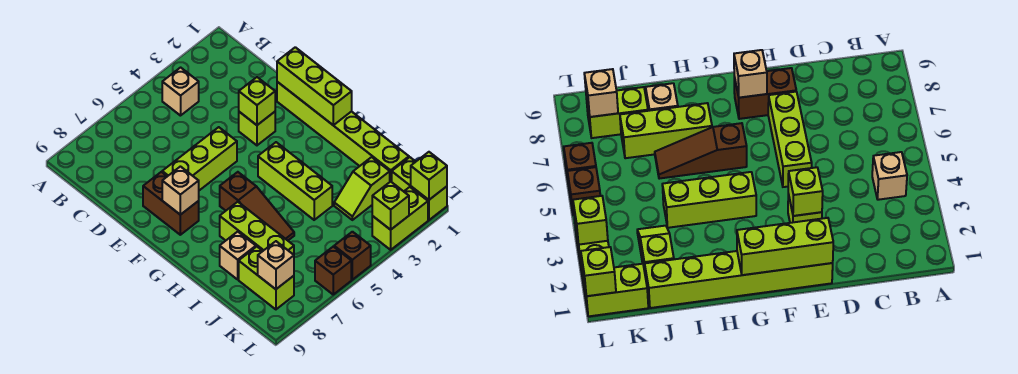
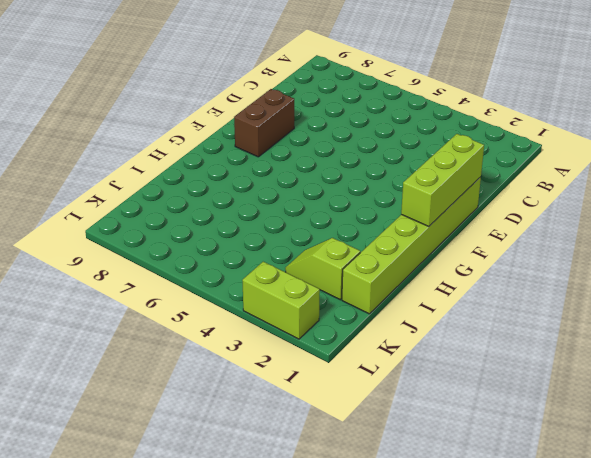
none -> tan 1x1 brick [162,68,199,116]
none -> lime 1x1 brick [239,112,275,145]
none -> lime 1x3 brick [162,127,237,190]

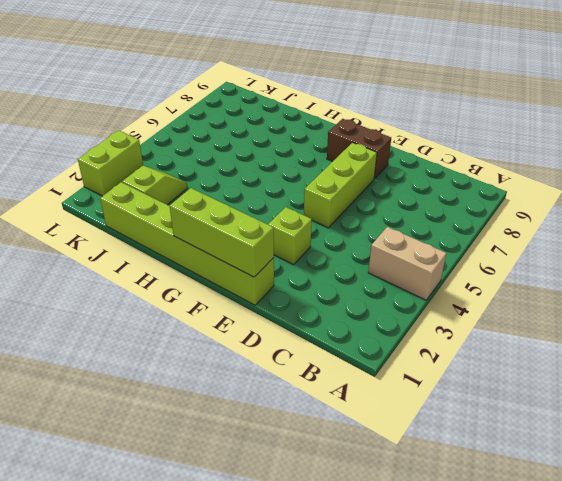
tan 1x2 brick [368,227,446,300] -> tan 1x1 brick [162,68,199,116]
none -> lime 1x3 brick [258,142,332,220]
none -> brown 1x3 slope [220,172,294,240]
none -> lime 1x3 brick [220,202,294,255]

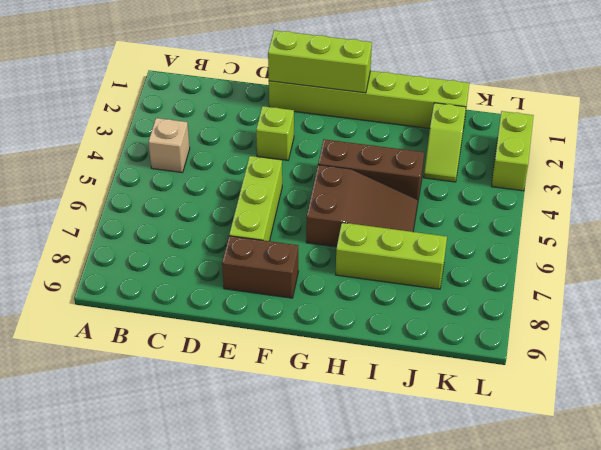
brown 1x3 brick [318,139,424,199] -> lime 1x3 brick [258,142,332,220]
brown 2x3 slope [306,165,418,247] -> brown 1x3 slope [220,172,294,240]
none -> tan 1x1 brick [220,232,256,279]
none -> lime 1x2 brick [239,247,294,309]
none -> lime 1x2 brick [392,157,447,220]

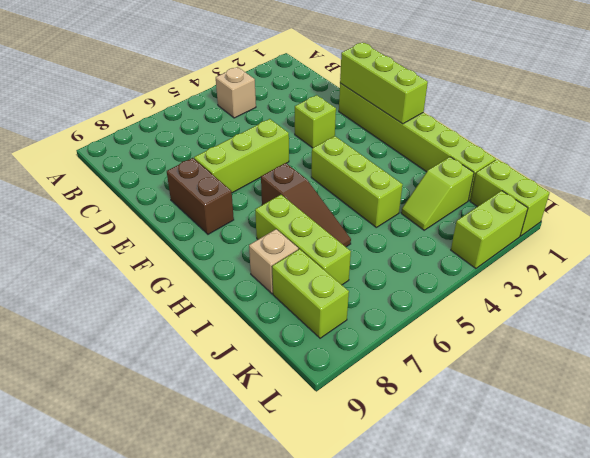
none -> brown 1x1 brick [334,232,371,280]
none -> brown 1x1 brick [315,247,351,294]
none -> lime 1x1 brick [239,77,275,125]

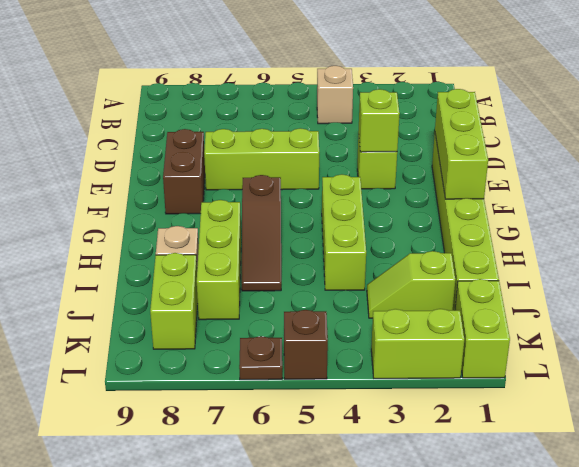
brown 1x1 plate [239,336,282,380] -> brown 1x1 brick [315,247,351,294]
none -> tan 1x1 brick [162,167,199,215]
none -> tan 1x1 brick [258,241,294,289]
none -> lime 1x1 brick [411,152,447,200]

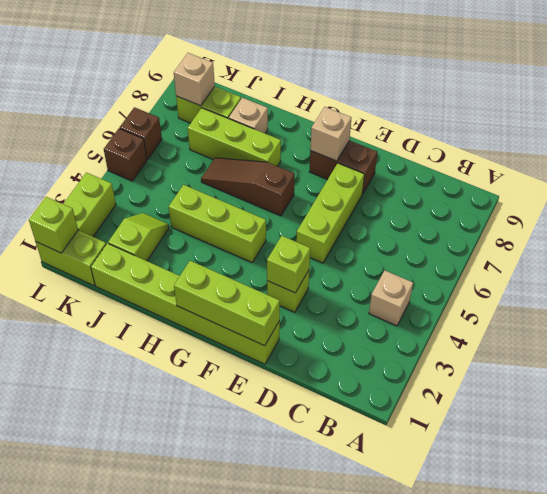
none -> lime 1x1 brick [372,182,409,230]

